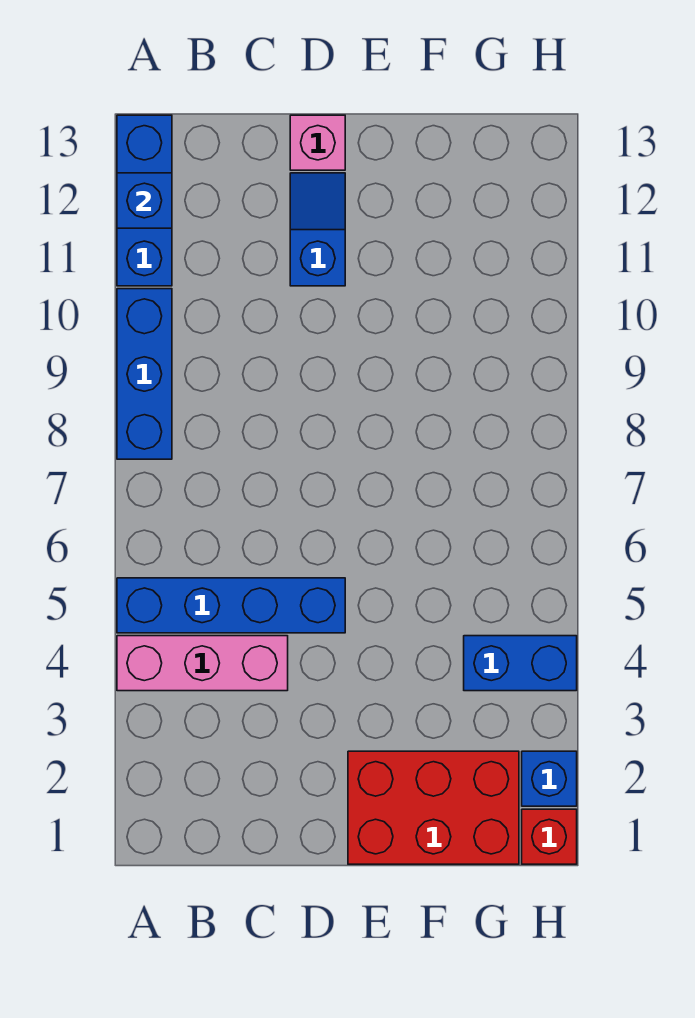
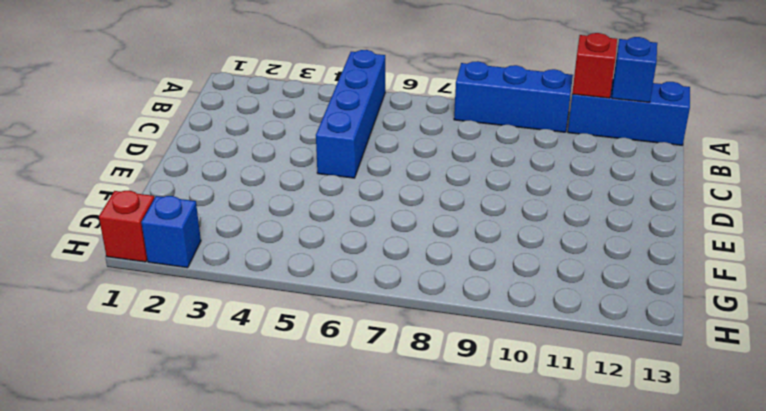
red 1x1 brick [572,33,617,98] -> none
none -> pink 1x3 brick [117,636,288,691]
none -> blue 1x2 slope [290,173,345,286]

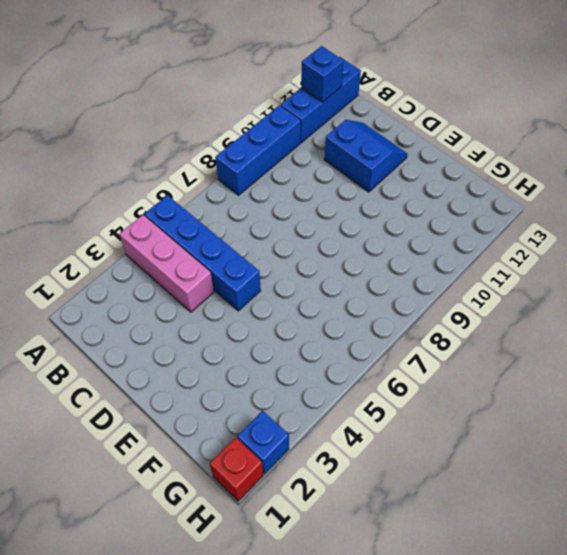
blue 2x2 slope [324,120,407,192] -> blue 1x2 slope [290,173,345,286]
none -> pink 1x1 brick [290,115,345,170]
none -> red 2x3 brick [348,751,519,864]

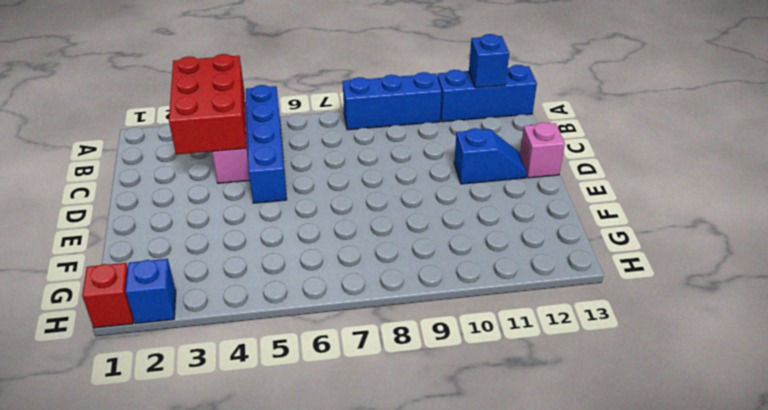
red 2x3 brick [169,54,246,155] -> red 2x3 brick moved to [348,751,519,864]
none -> blue 1x2 brick [464,636,577,691]

